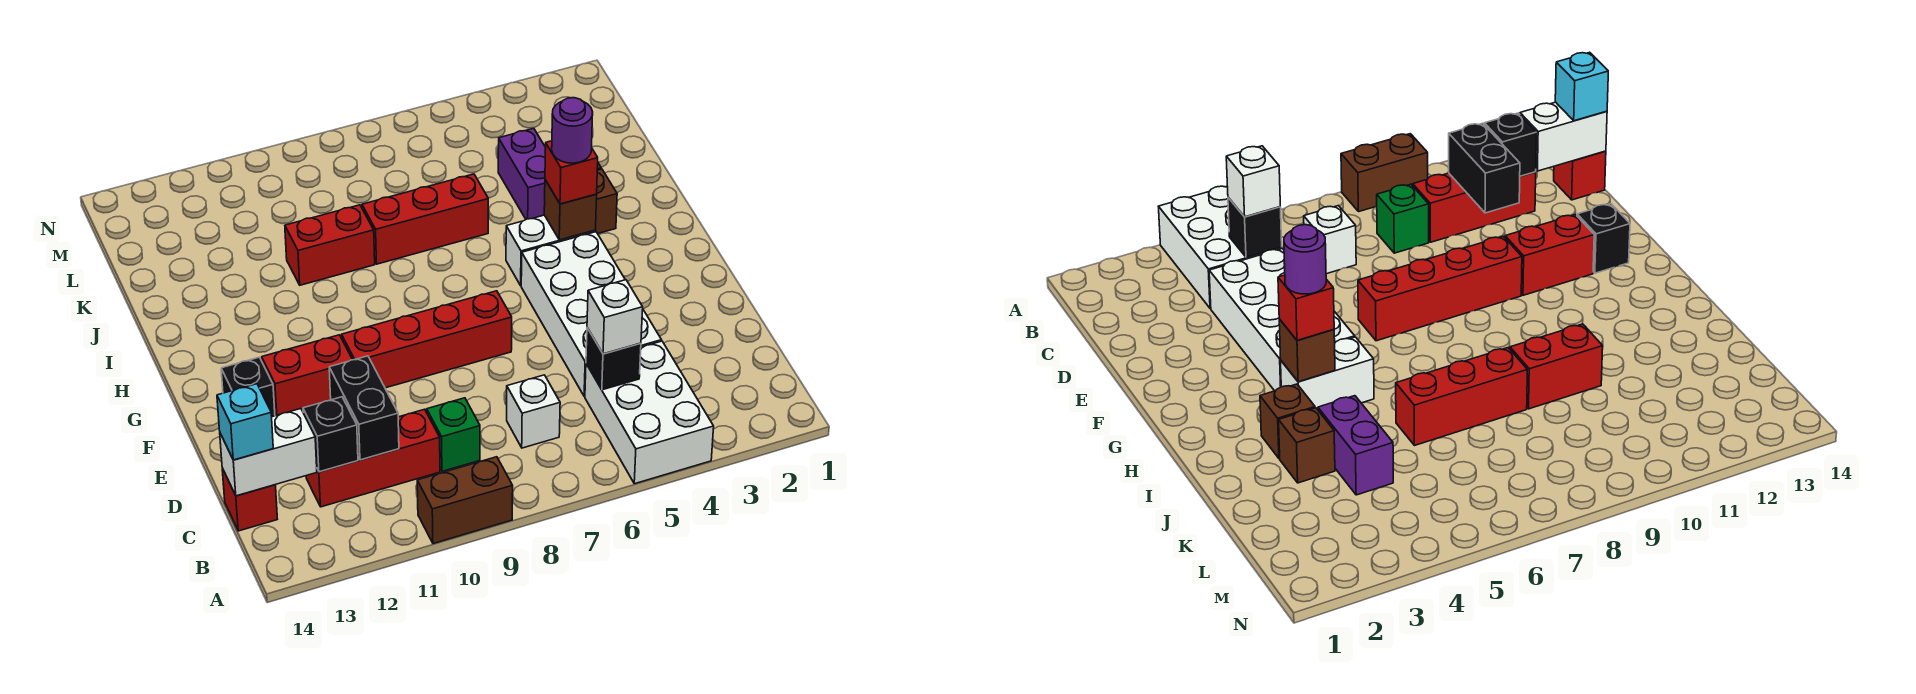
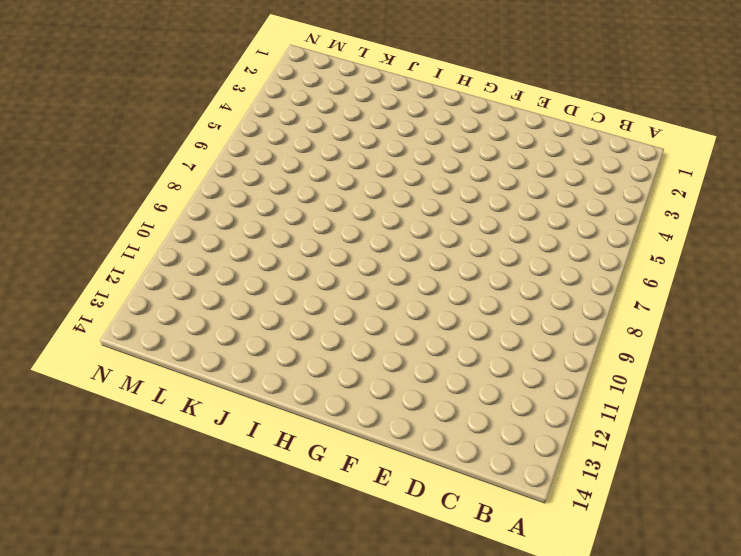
none -> white 2x3 brick [585,341,714,484]
none -> brown 1x2 brick [417,457,513,544]
none -> white 1x1 brick [507,375,560,448]

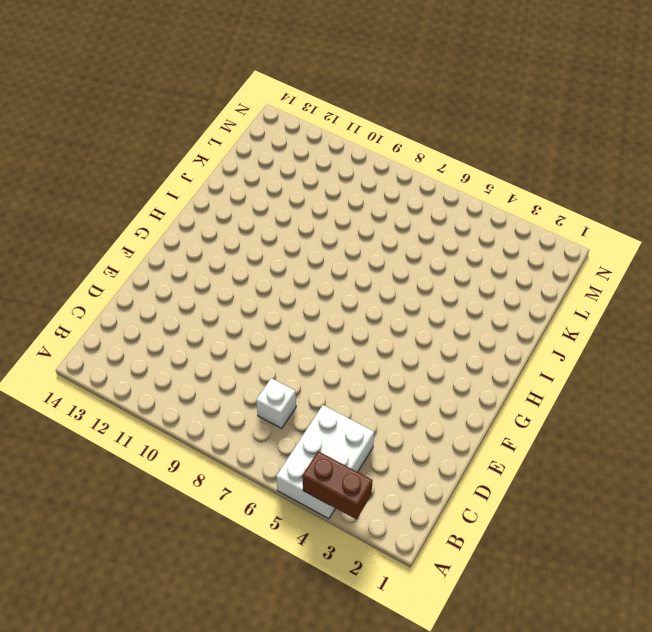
brown 1x2 brick [302,451,373,519] -> brown 1x2 brick moved to [417,457,513,544]
none -> green 1x1 brick [427,398,480,471]
none -> red 1x3 brick [306,409,440,507]
none -> red 1x1 brick [222,468,277,531]

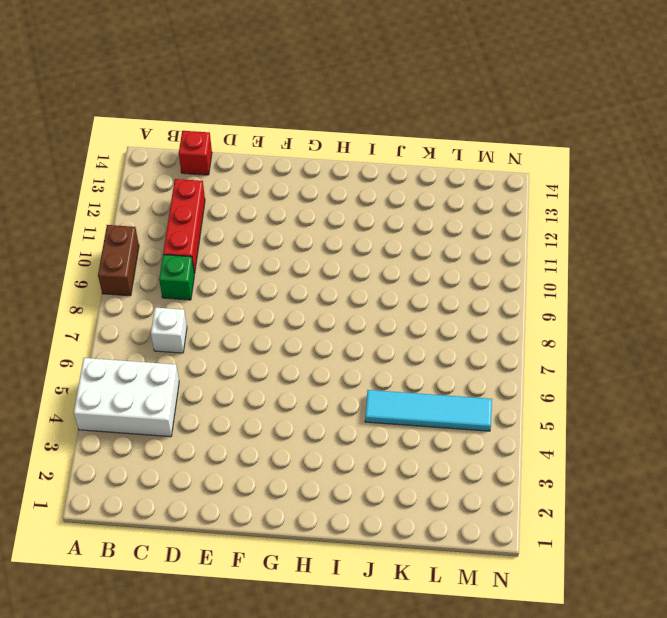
cyan 1x4 tile [365,390,492,431] -> none
none -> white 2x4 brick [521,232,661,396]
none -> red 1x4 brick [342,291,512,388]
none -> red 1x2 brick [262,335,352,416]

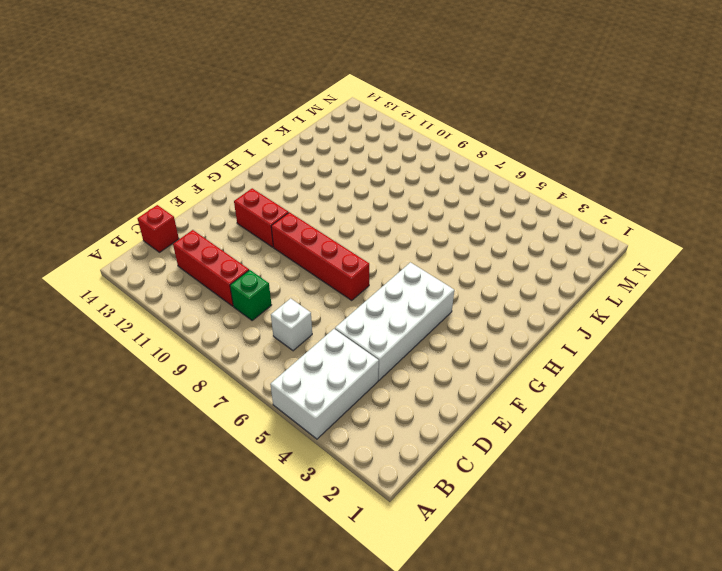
none -> brown 1x2 brick [417,457,513,544]
none -> black 1x1 brick [221,357,275,417]
none -> white 1x2 brick [506,215,596,286]

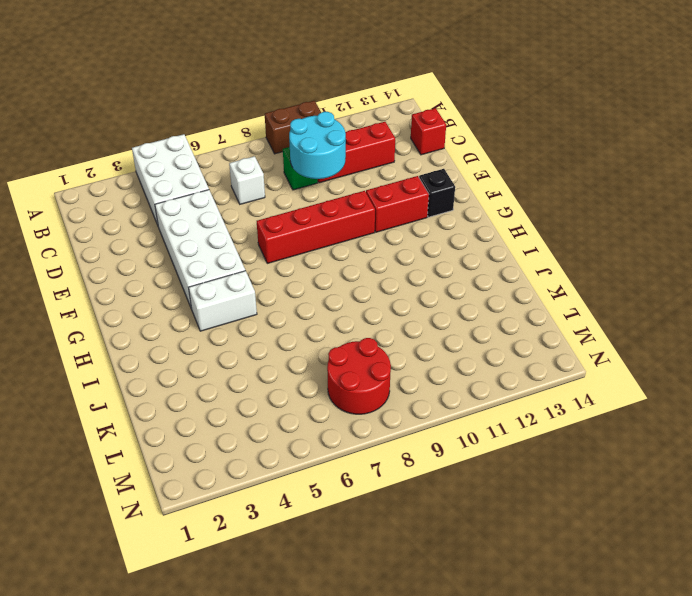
cyan 2x2 round brick [289,112,346,179] -> none
red 2x2 round brick [327,338,391,414] -> none
none -> brown 1x1 brick [595,169,617,234]
none -> brown 1x1 brick [1279,408,1335,483]
none -> purple 1x2 brick [498,128,546,219]

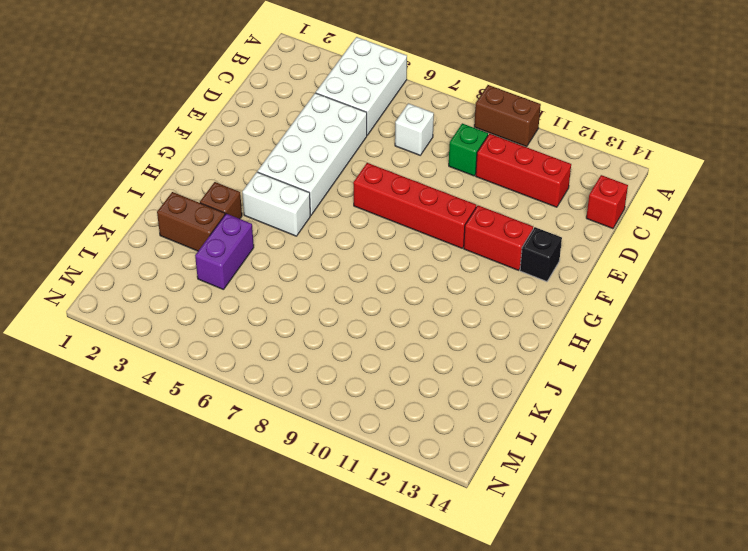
brown 1x2 brick [157,192,225,251] -> brown 1x1 brick [1279,408,1335,483]
none -> red 1x3 brick [362,174,488,264]
none -> red 1x2 brick [285,205,375,285]
none -> black 1x1 brick [586,328,641,390]

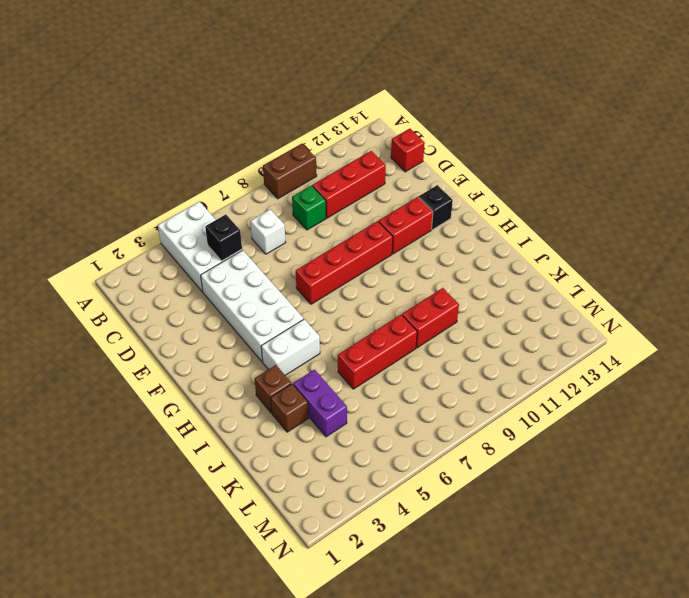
none -> black 1x2 brick [329,356,399,460]
none -> black 1x1 brick [303,397,358,472]
none -> white 1x2 brick [220,409,317,496]

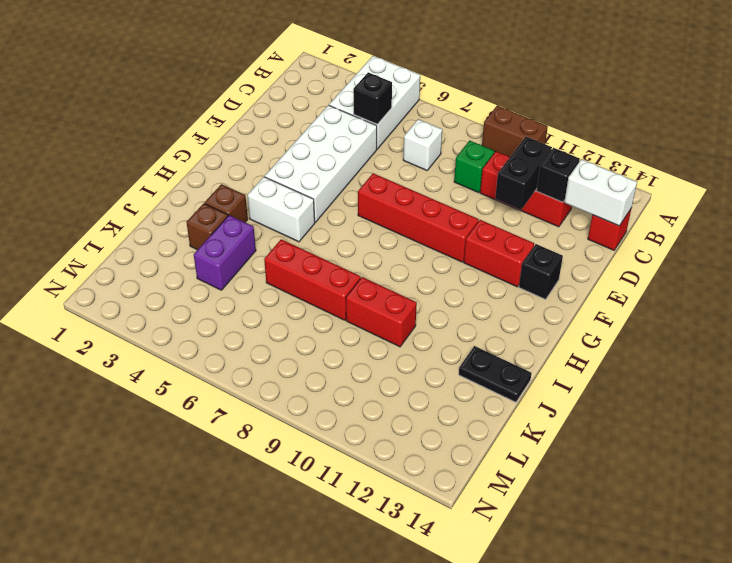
black 1x2 plate [459,346,532,402] -> none
none -> brown 1x1 brick [544,180,597,240]
none -> white 1x1 brick [587,280,643,354]
none -> cyan 1x1 brick [217,384,273,460]

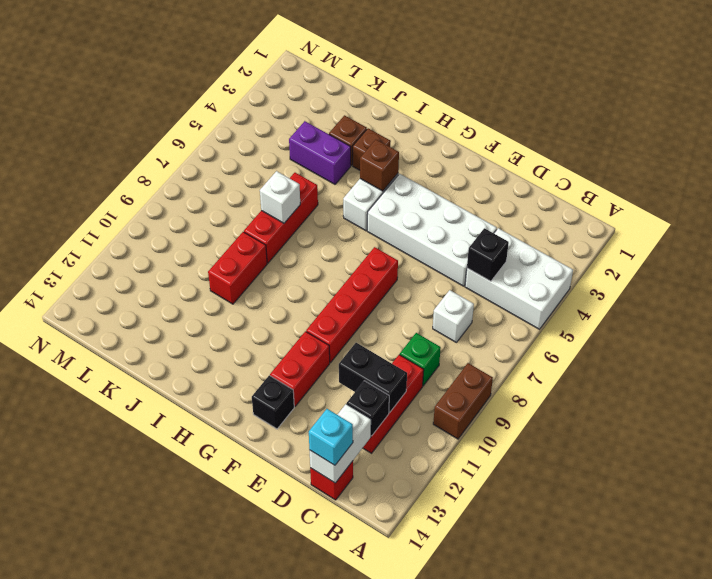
white 1x1 brick [260,171,300,223] -> white 1x1 brick moved to [587,280,643,354]
none -> red 1x1 brick [545,141,598,204]
none -> purple 1x1 round brick [552,98,593,163]

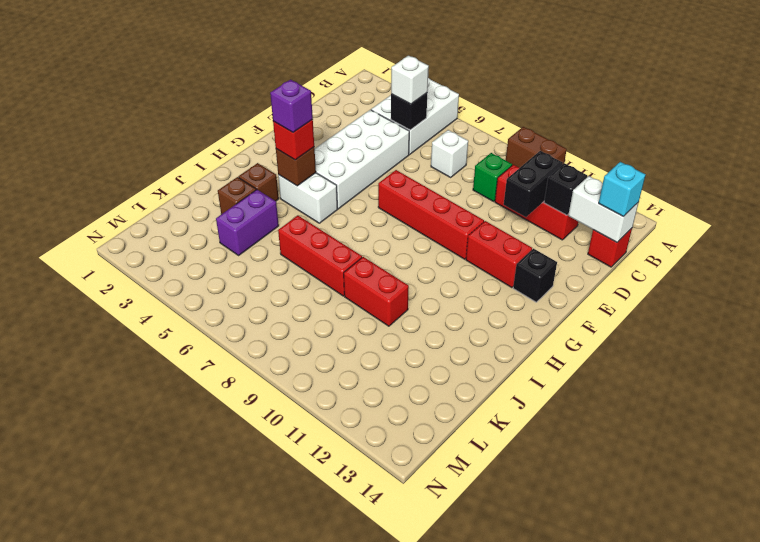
purple 1x1 brick [270,80,313,132] -> purple 1x1 round brick [552,98,593,163]

